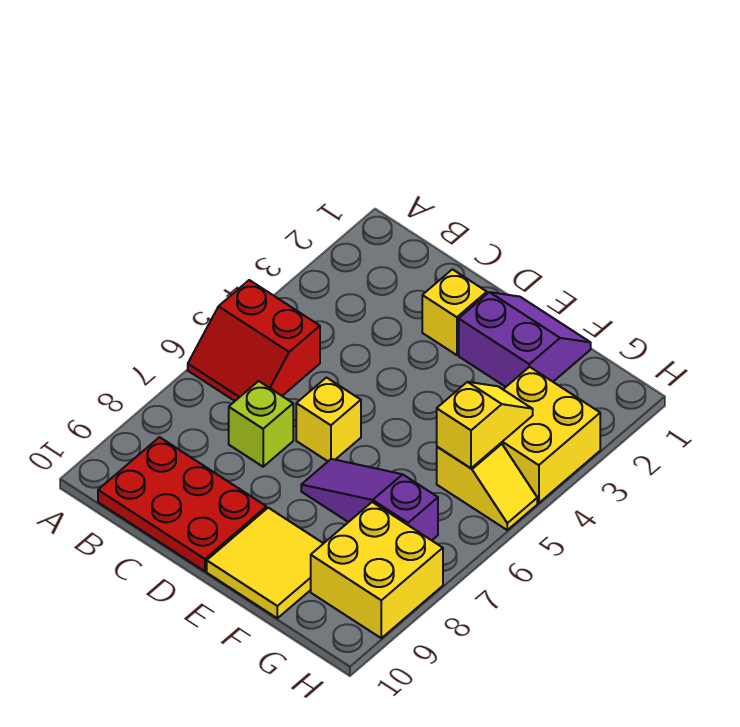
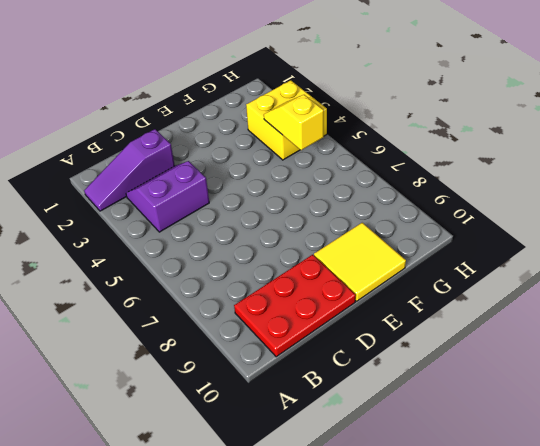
purple 1x3 slope [84,129,175,211] -> purple 1x3 slope moved to [301,459,438,540]
purple 2x2 slope [126,161,209,232] -> purple 2x2 slope moved to [459,292,591,387]
none -> red 2x2 slope [188,280,320,401]
none -> lime 1x1 brick [229,381,293,467]
none -> yellow 1x1 brick [422,269,487,355]

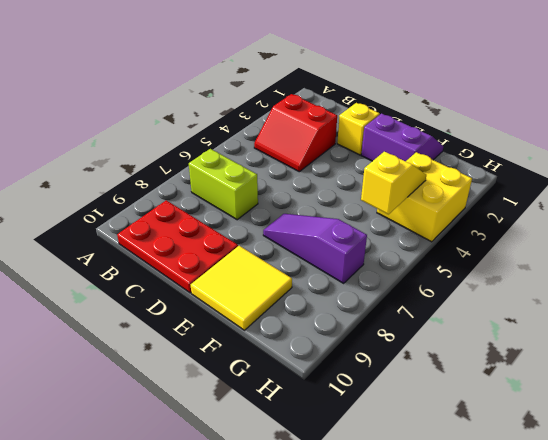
red 2x2 slope [254,94,337,172] -> red 2x2 slope moved to [188,280,320,401]
lime 1x2 brick [189,149,258,220] -> lime 1x1 brick [229,381,293,467]
none -> yellow 1x1 brick [296,378,361,461]
none -> yellow 1x2 slope [437,443,537,530]
none -> yellow 2x2 brick [311,502,443,638]

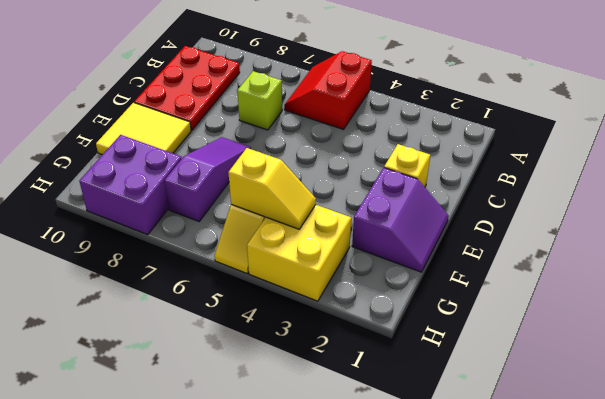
purple 2x2 brick [79,135,182,235] -> yellow 2x2 brick [311,502,443,638]
none -> yellow 1x1 brick [296,378,361,461]

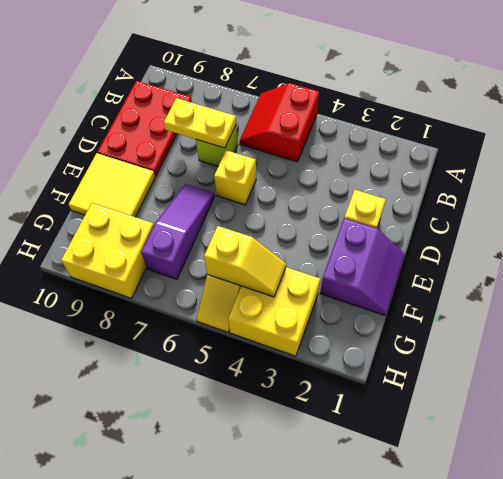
yellow 1x2 plate [164,98,236,148] -> none

